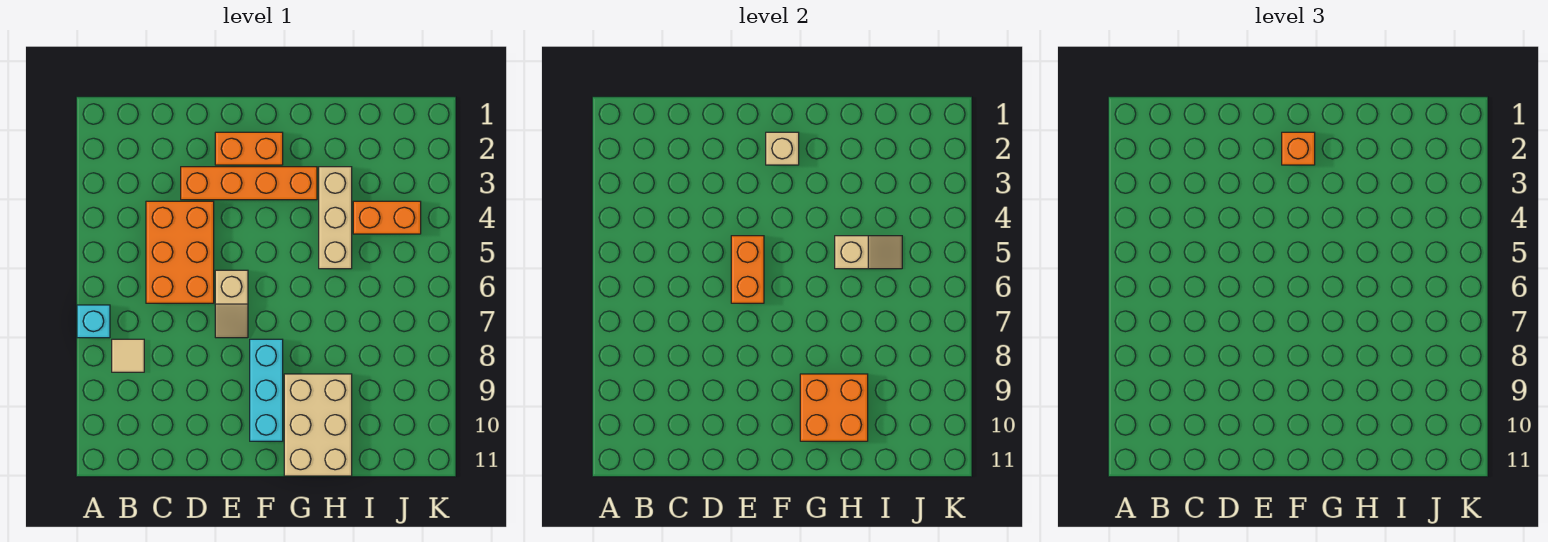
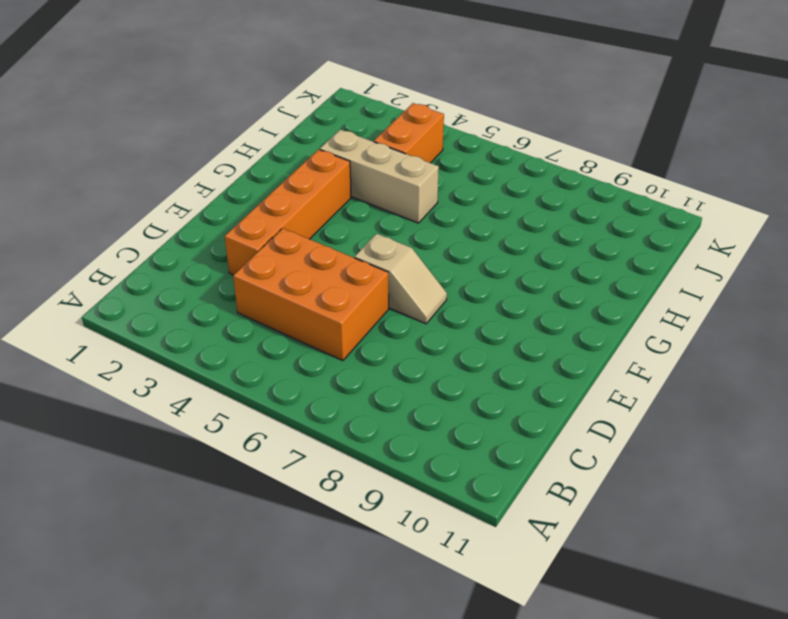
none -> cyan 1x1 brick [77,305,110,338]
none -> tan 1x1 tile [112,339,144,372]
none -> orange 1x2 brick [215,132,283,165]

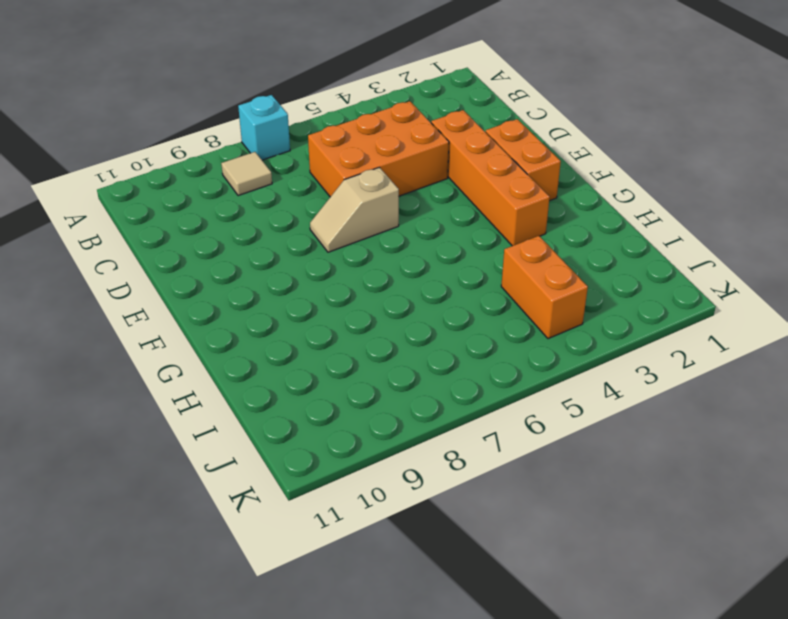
none -> cyan 1x3 brick [250,339,283,441]
none -> tan 2x3 brick [284,374,352,476]
none -> tan 1x3 brick [319,167,352,269]

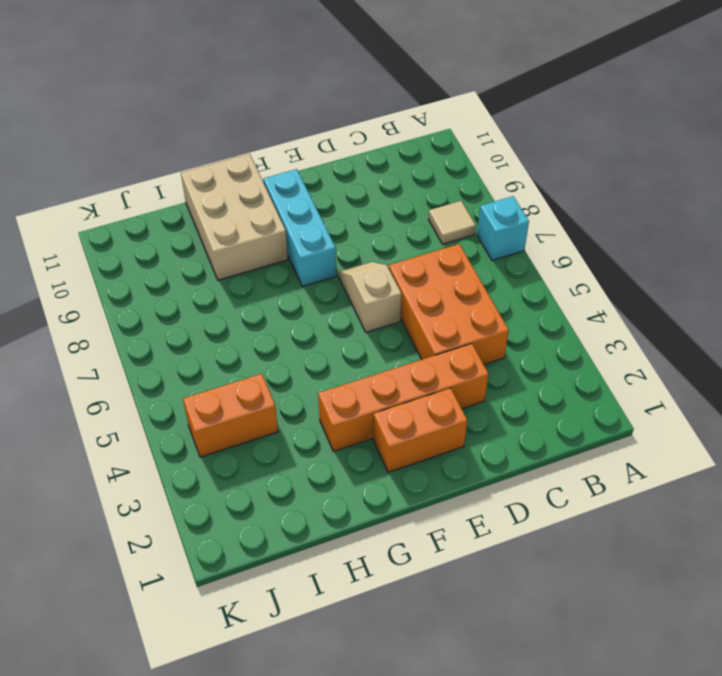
none -> tan 1x3 brick [319,167,352,269]
none -> orange 1x2 brick [731,236,764,303]
none -> tan 1x1 brick [766,132,799,165]

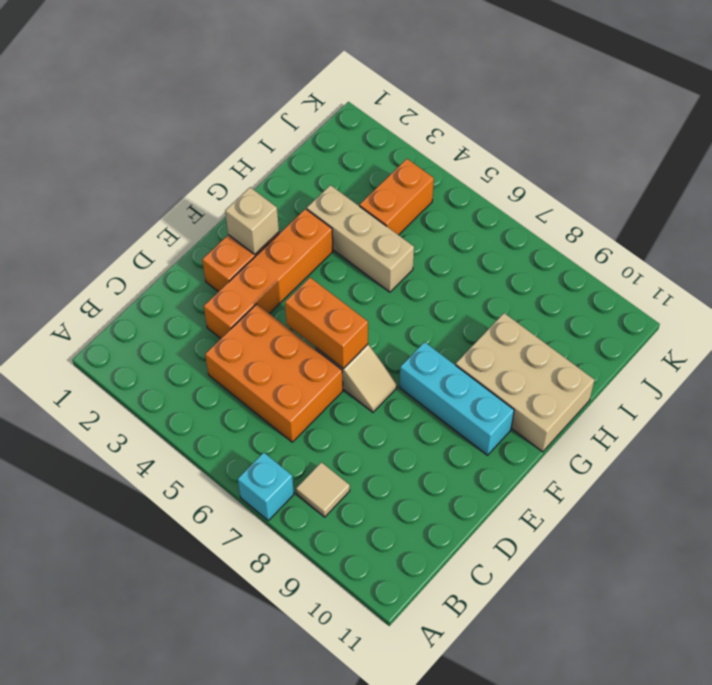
none -> orange 2x2 brick [800,374,868,441]
none -> tan 1x2 slope [835,236,902,269]
none -> orange 1x1 brick [1282,132,1315,165]

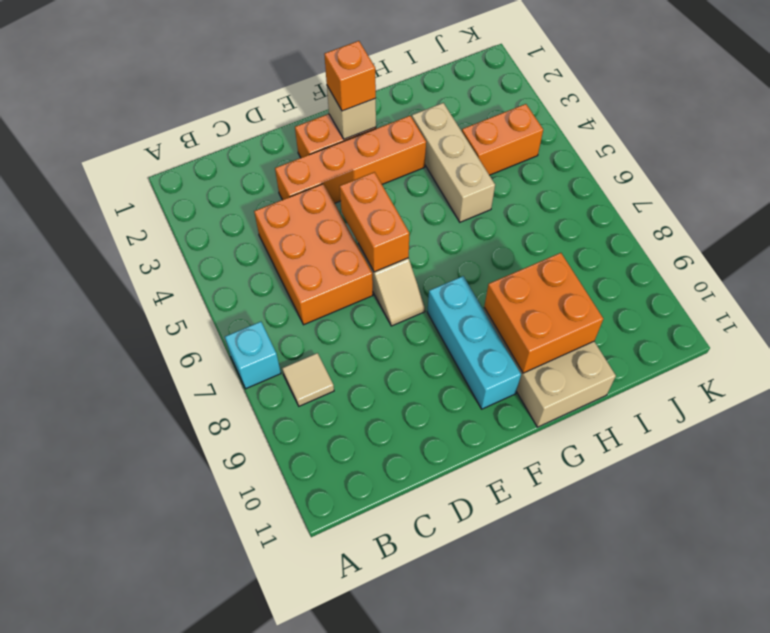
none -> tan 1x2 slope [835,236,902,269]

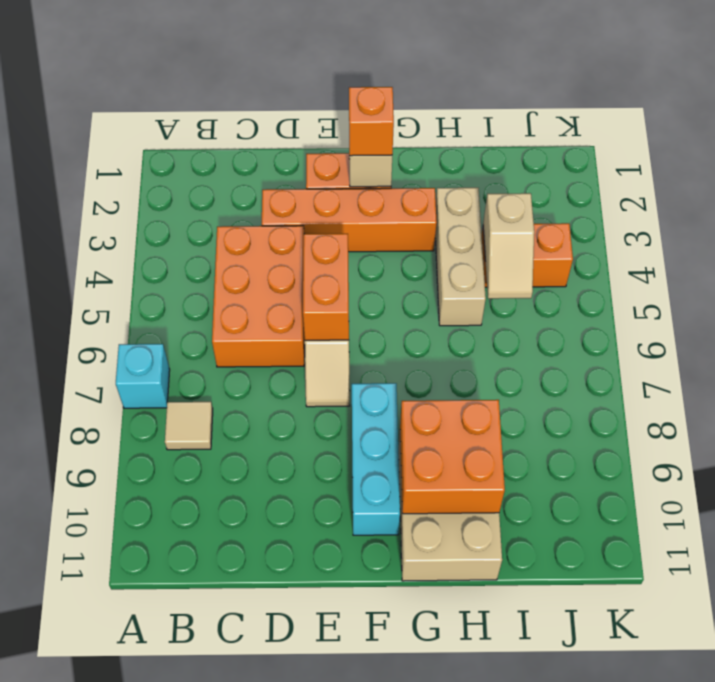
tan 1x2 slope [483,193,534,299] -> tan 1x2 slope turned to [835,236,902,269]

